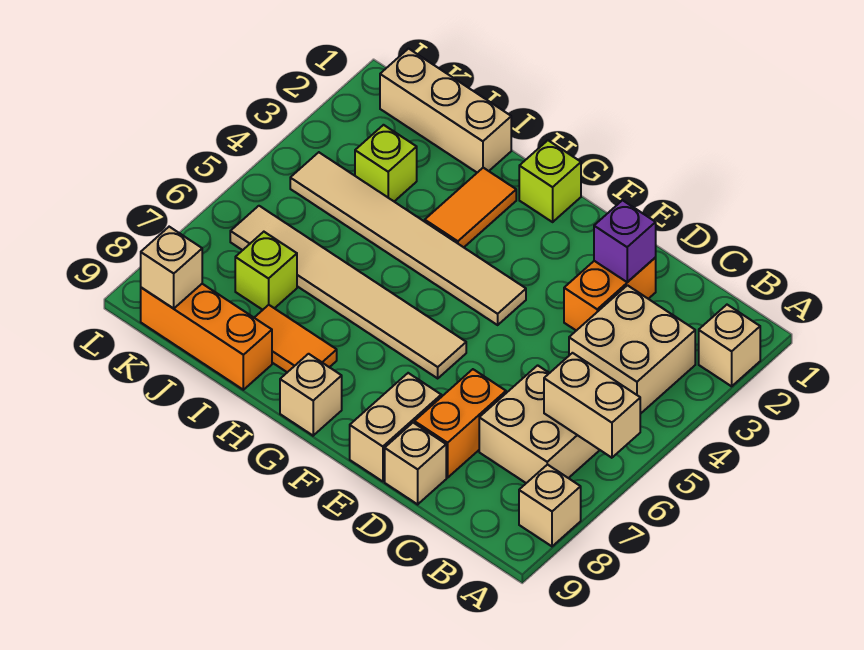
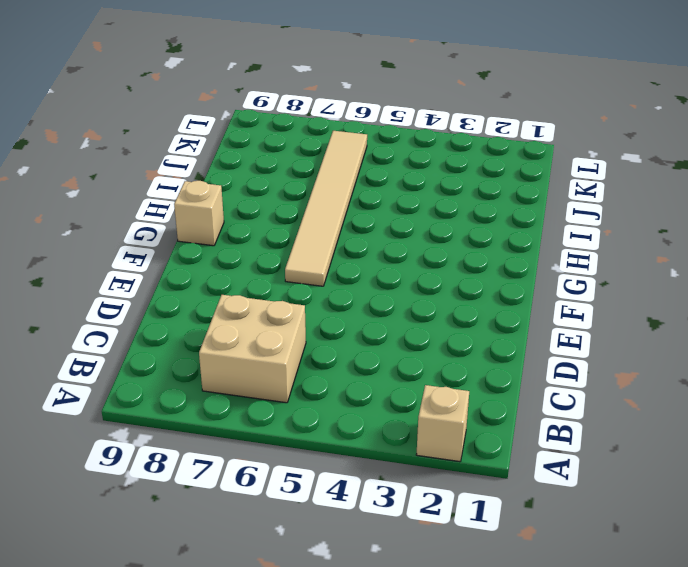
none -> tan 1x1 brick [519,464,581,546]
none -> tan 2x2 brick [569,285,695,414]
none -> orange 1x2 brick [564,258,656,331]

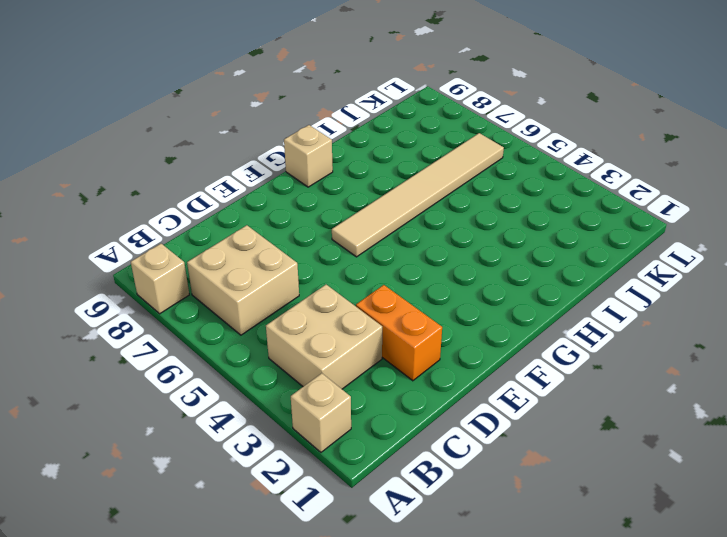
none -> orange 1x2 brick [414,369,506,478]
none -> tan 1x1 brick [385,423,446,504]
none -> tan 1x2 brick [350,373,441,481]

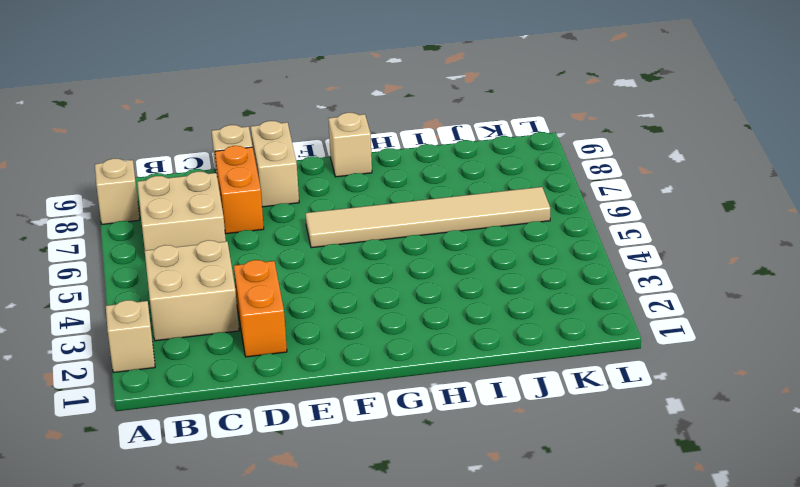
none -> tan 1x6 tile [290,152,526,325]
none -> lime 1x1 brick [519,140,581,222]
none -> orange 1x2 tile [425,168,516,247]

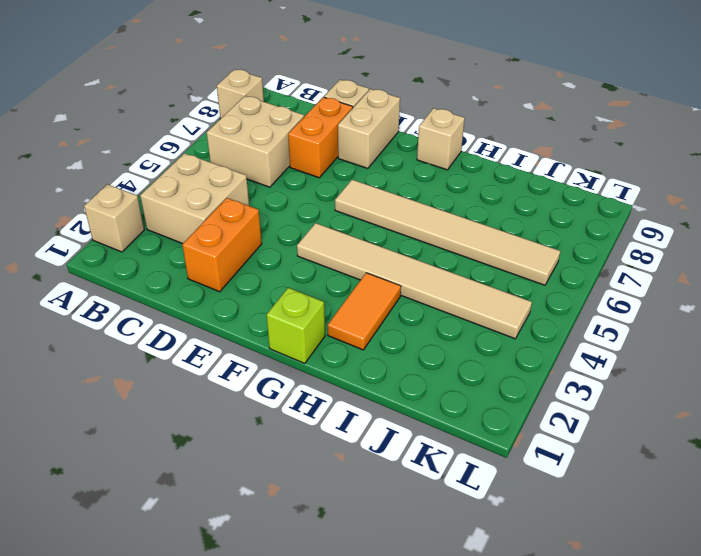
none -> orange 1x2 tile [254,305,337,372]
none -> tan 1x3 brick [380,49,511,173]
none -> orange 1x3 brick [141,284,272,390]

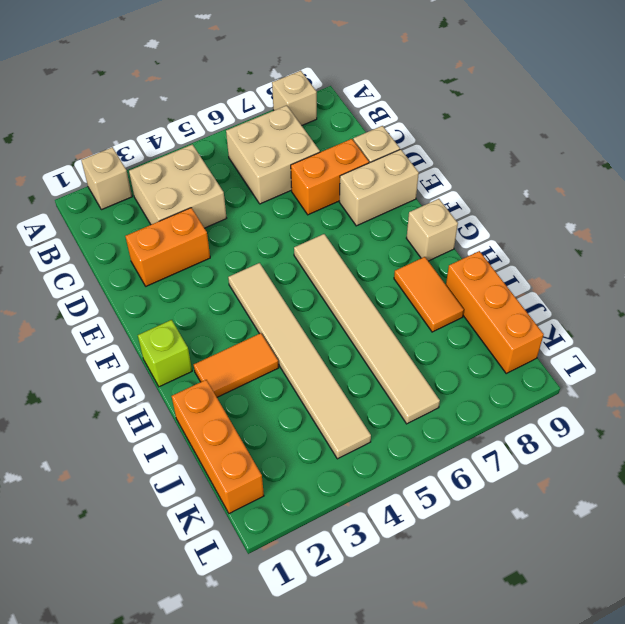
orange 1x3 brick [172,380,264,514] -> tan 1x3 brick [380,49,511,173]
none -> lime 1x1 brick [355,125,417,201]
none -> lime 1x1 brick [235,232,297,310]
none -> tan 1x2 brick [544,353,640,458]

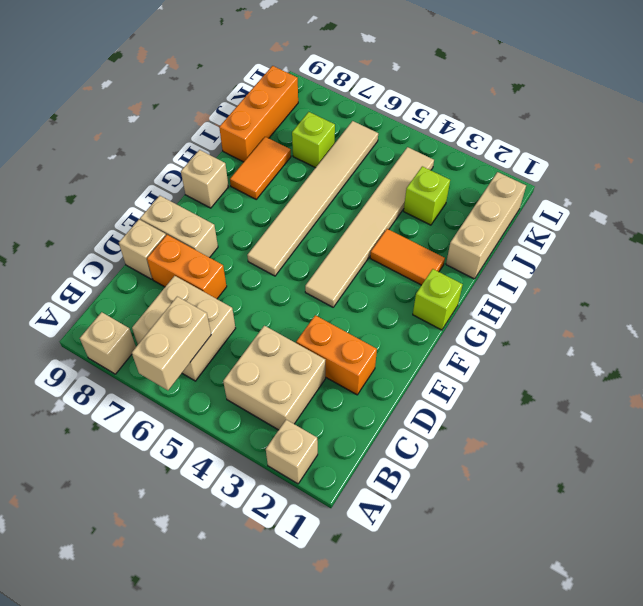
none -> purple 1x1 brick [594,200,656,282]
none -> tan 1x1 brick [141,227,202,309]

